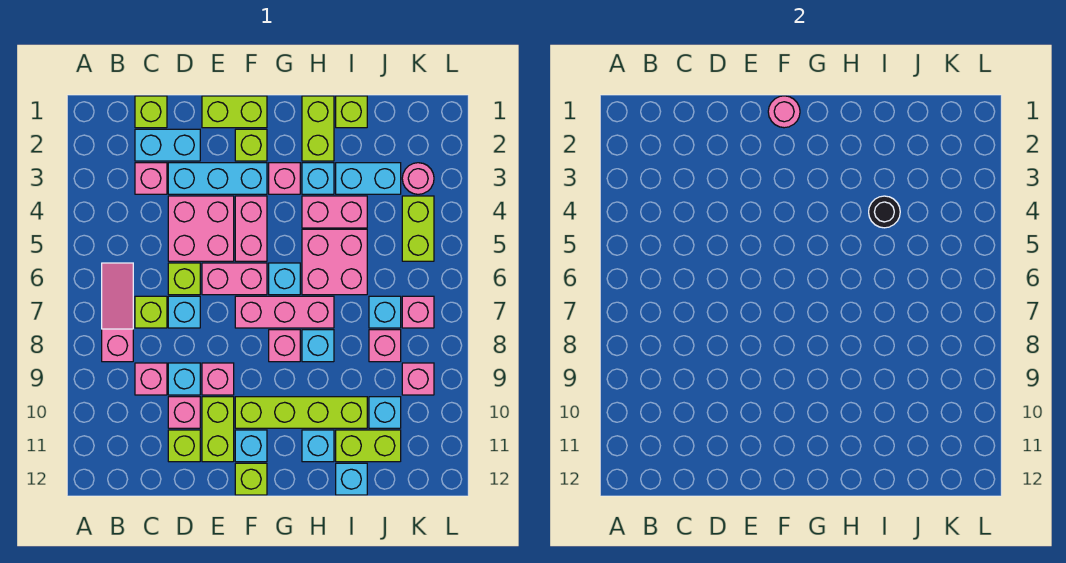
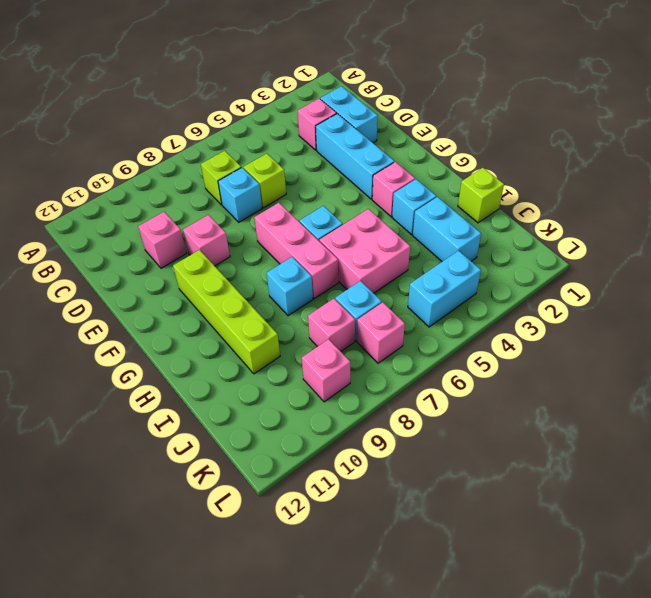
cyan 1x2 brick [408,251,481,327] -> lime 1x2 brick [402,196,434,261]
none -> pink 1x3 slope [102,263,133,362]
none -> lime 1x1 brick [135,96,167,128]
none -> pink 1x1 brick [135,363,167,395]
none -> pink 2x2 brick [168,196,234,261]

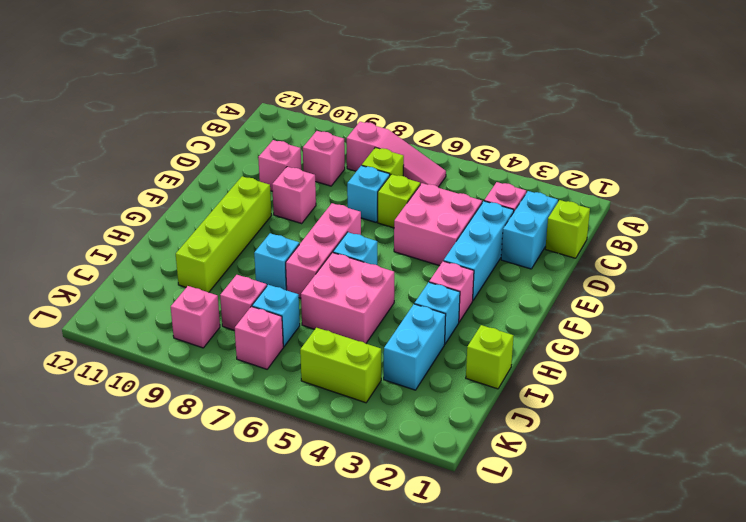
none -> cyan 1x1 brick [168,363,200,395]
none -> lime 1x1 brick [168,430,200,462]
none -> lime 1x2 brick [202,96,267,128]
none -> pink 1x2 brick [202,263,267,295]

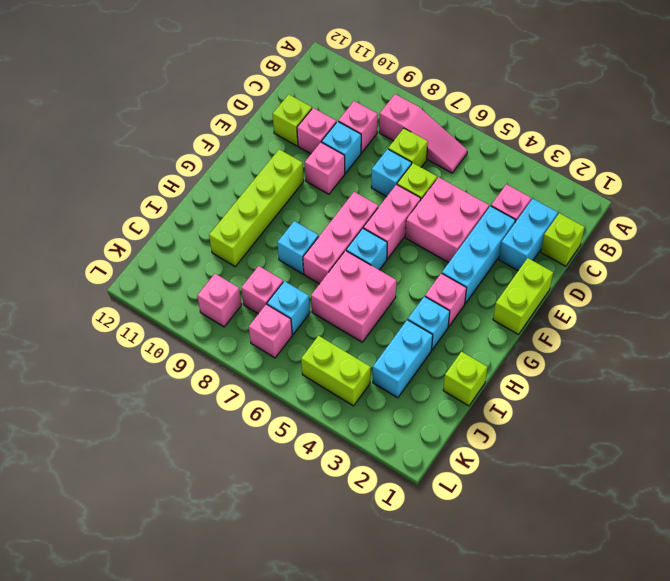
none -> lime 1x2 brick [202,397,234,462]
none -> lime 1x1 brick [235,129,267,161]
none -> pink 1x2 brick [235,196,267,261]
none -> cyan 1x1 brick [235,430,267,462]

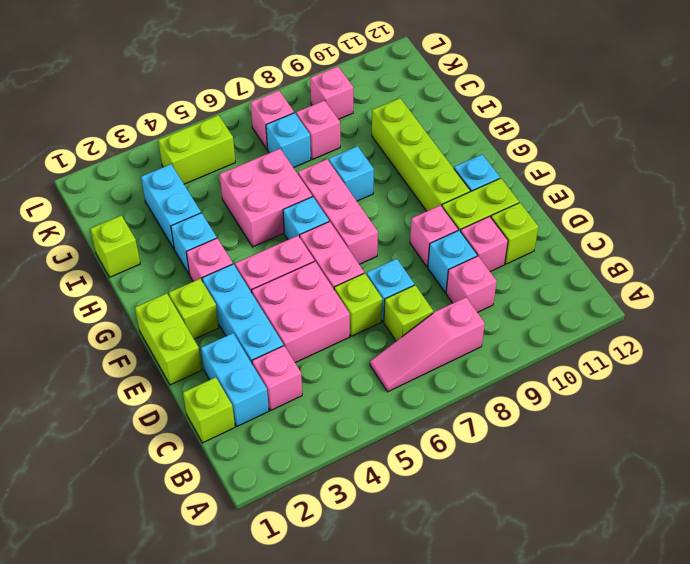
none -> lime 1x1 brick [235,463,267,495]
none -> pink 1x1 brick [269,330,300,362]
none -> lime 1x2 brick [302,96,334,161]
none -> pink 1x2 brick [302,196,367,228]

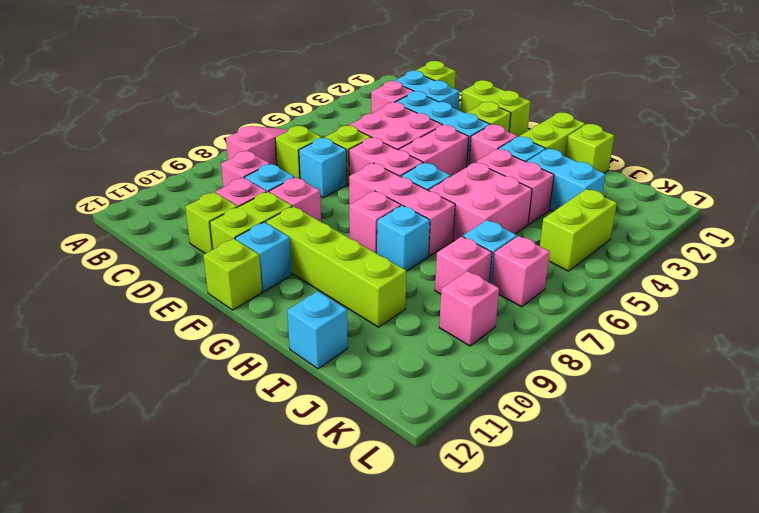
none -> cyan 1x1 brick [302,430,334,462]
none -> lime 1x2 brick [336,430,401,462]
none -> cyan 1x1 brick [369,397,401,428]
none -> pink 1x1 round brick [402,163,434,194]

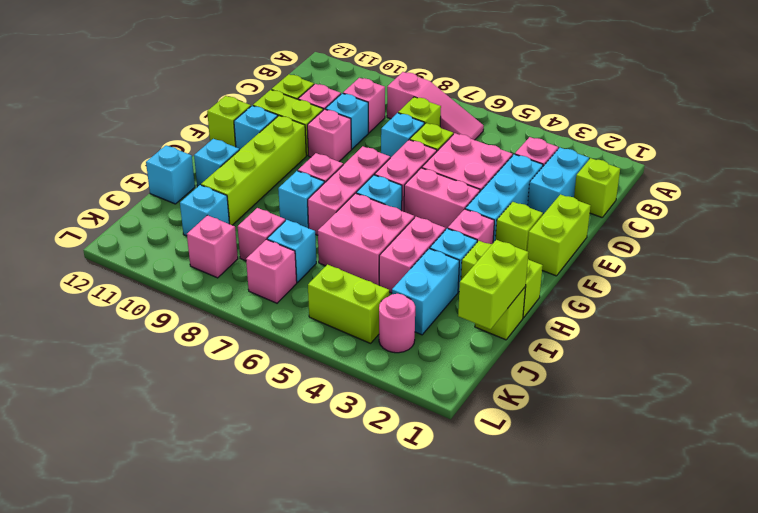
lime 1x2 brick [458,240,529,329] -> lime 1x2 brick moved to [336,430,401,462]
none -> pink 1x1 round brick [768,96,800,128]
none -> black 1x1 round brick [869,196,900,228]

